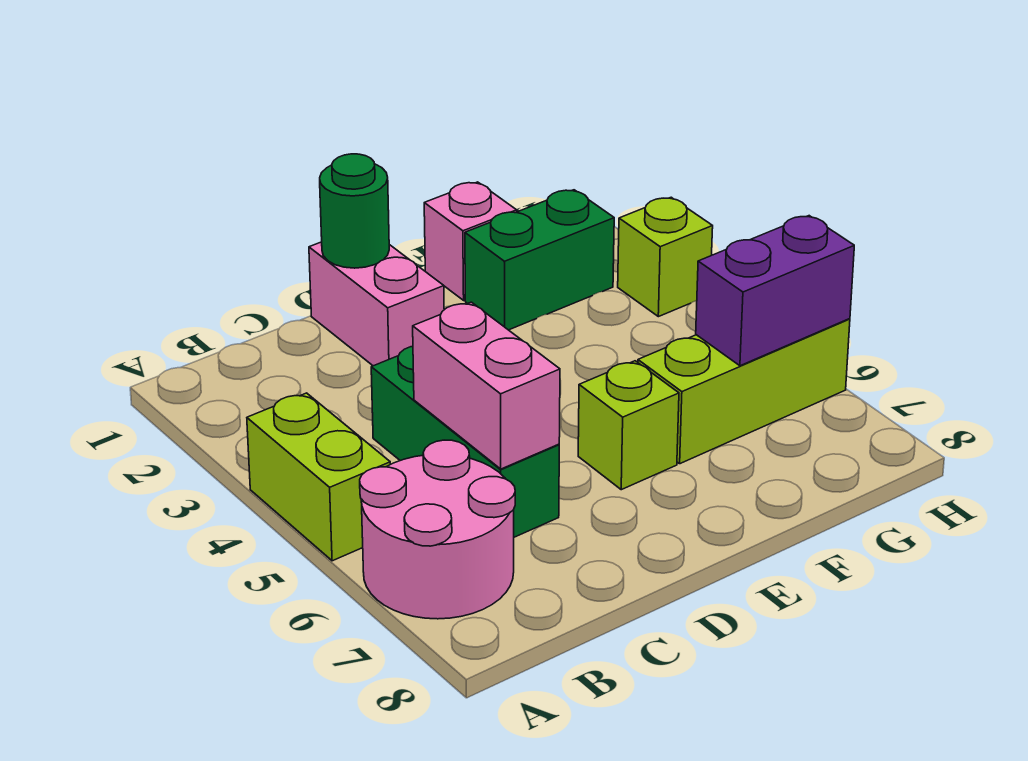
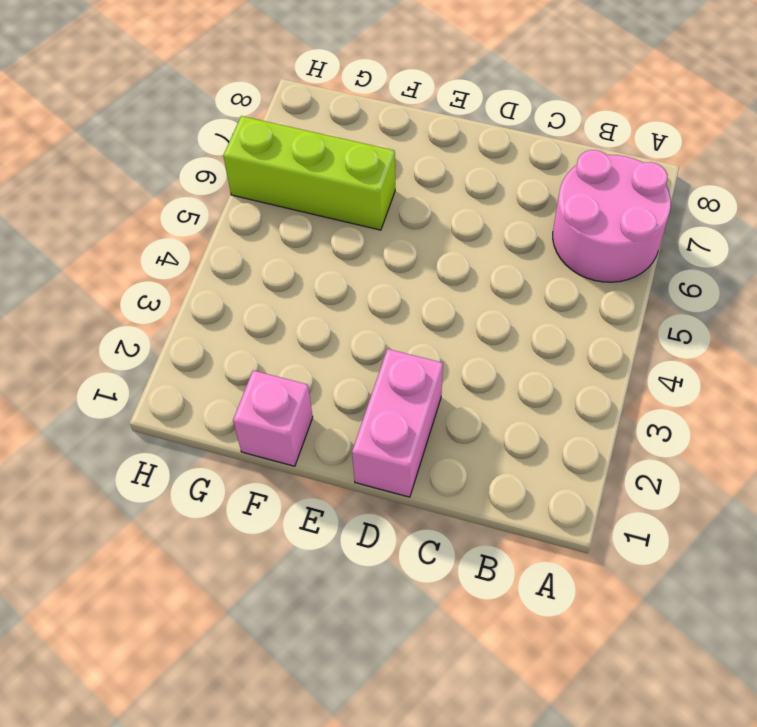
none -> lime 1x2 brick [247,393,390,561]
none -> green 1x3 brick [371,346,559,537]
none -> lime 1x1 brick [578,361,679,490]

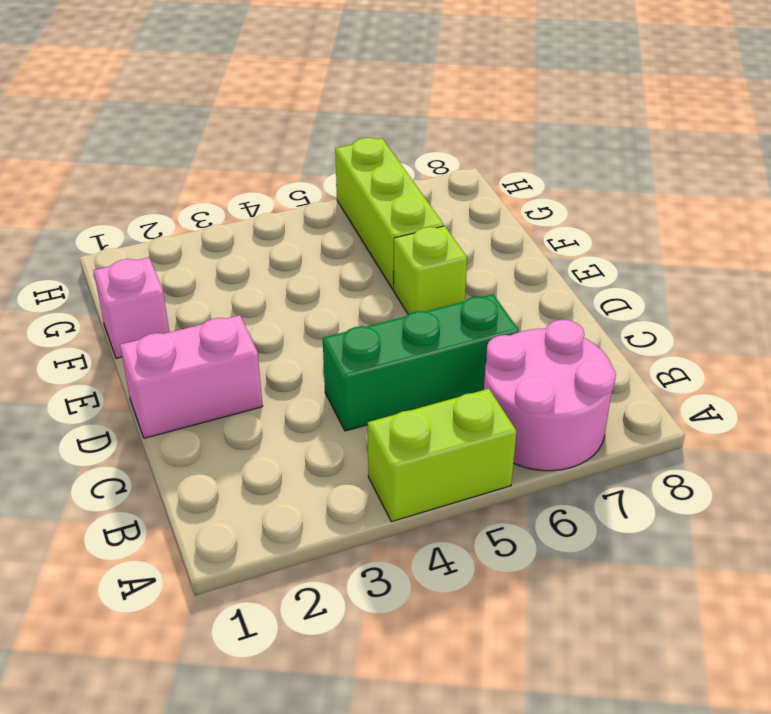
none -> green 1x2 brick [465,190,614,330]
none -> lime 1x1 brick [618,197,713,317]
none -> pink 1x2 brick [413,302,560,469]

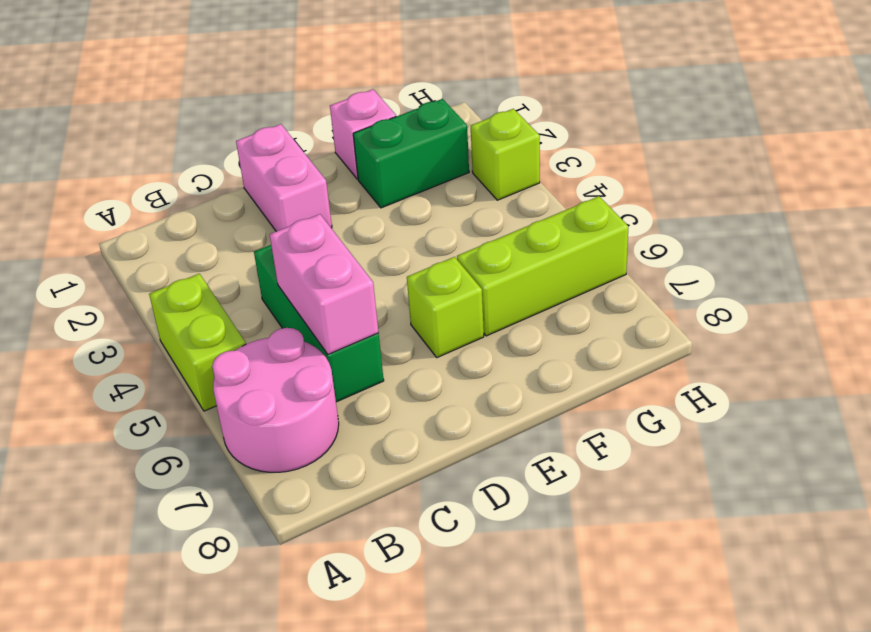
none -> green 1x1 round brick [320,154,389,268]
none -> purple 1x2 brick [696,216,854,366]

